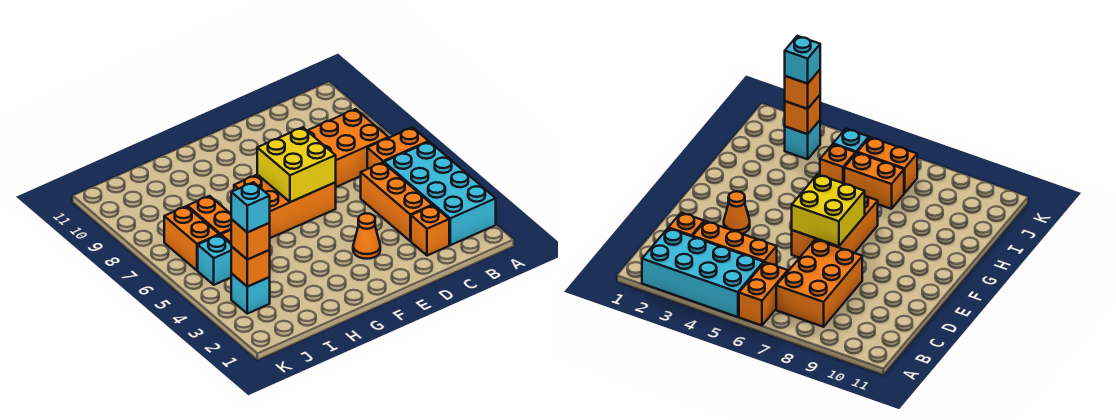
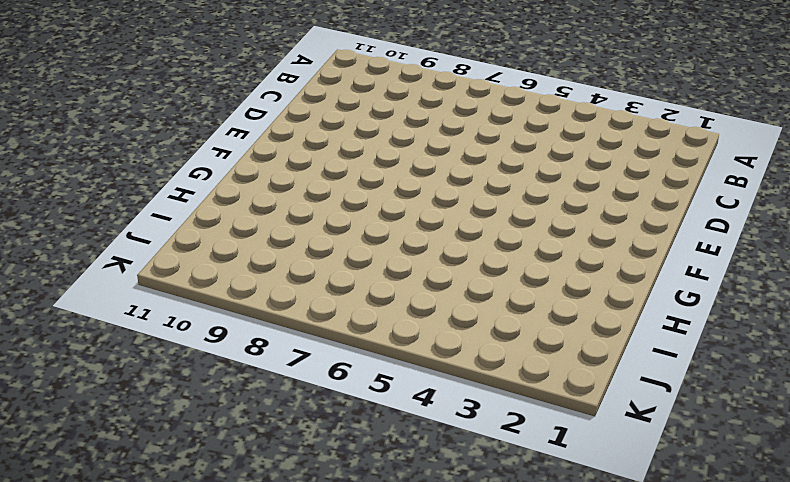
none -> cyan 2x4 brick [384,142,496,245]
none -> orange 1x2 brick [367,127,429,169]
none -> orange 2x3 brick [307,109,389,187]

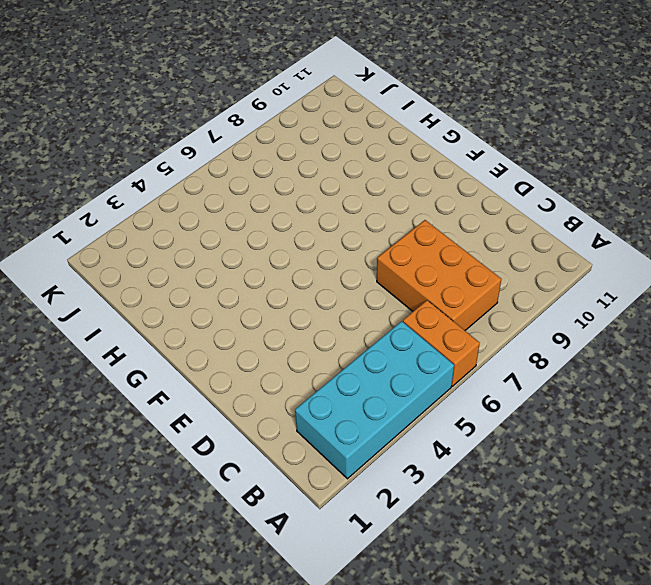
none -> orange 1x1 brick [411,206,449,256]
none -> orange 1x3 brick [361,162,432,241]
none -> orange 1x1 cone [353,213,380,259]

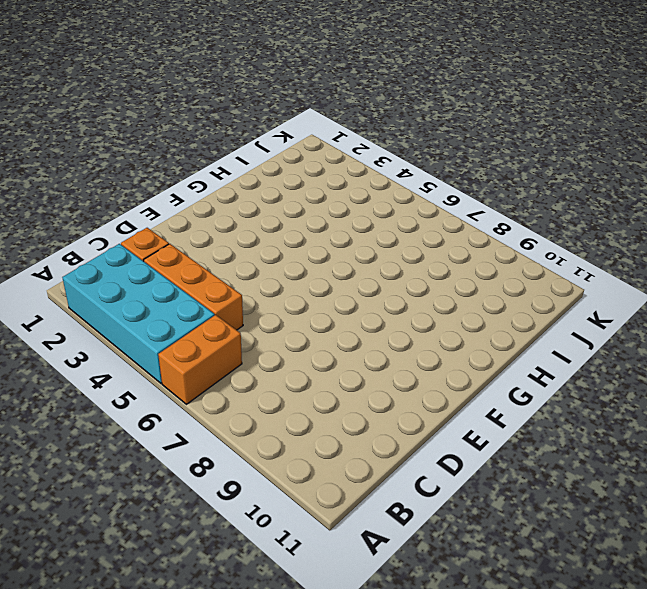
none -> orange 2x3 brick [307,109,389,187]
none -> orange 1x1 cone [353,213,380,259]
none -> orange 2x3 brick [234,174,336,238]

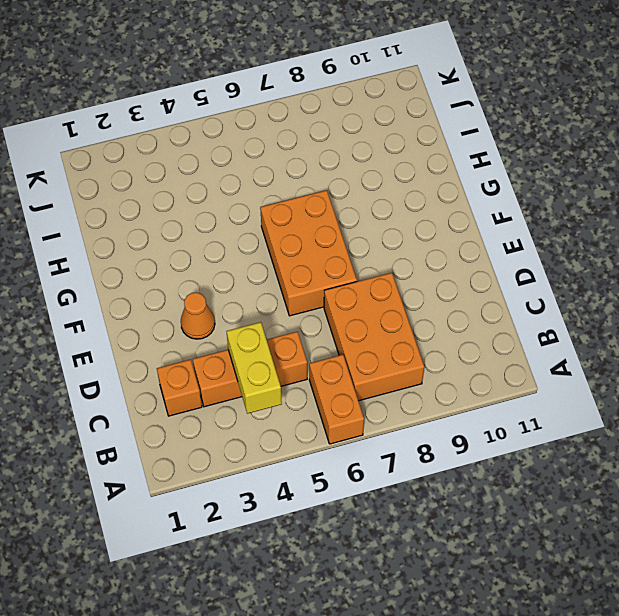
yellow 1x2 brick [226,322,282,414] -> none
none -> cyan 2x4 brick [384,142,496,245]
none -> orange 1x1 brick [820,144,856,183]
none -> orange 1x2 brick [187,196,231,235]

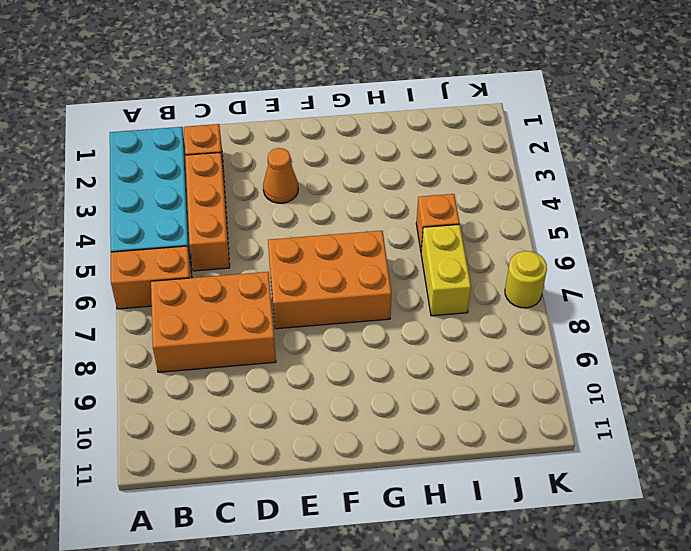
yellow 1x2 brick [421,224,471,316] -> orange 1x2 brick [187,196,231,235]
yellow 1x1 round brick [505,251,547,308] -> none
none -> cyan 1x1 brick [231,273,270,314]
none -> cyan 1x1 brick [198,235,231,285]
none -> orange 1x2 brick [164,206,219,271]

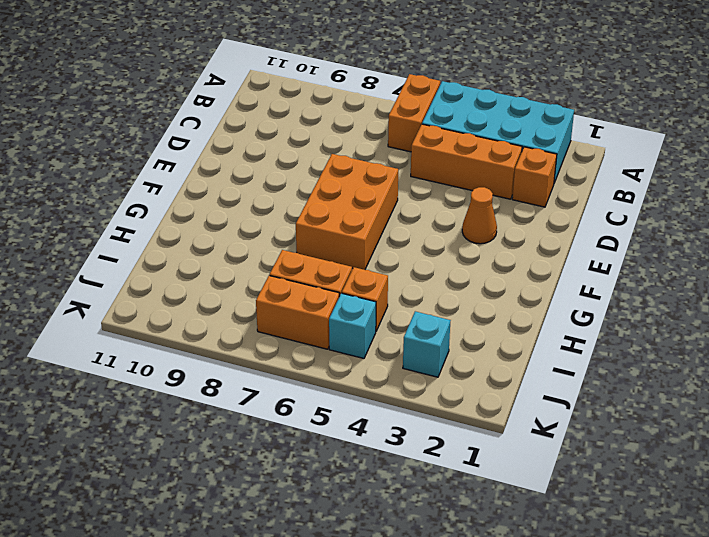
none -> orange 2x3 brick [307,109,389,187]
none -> yellow 2x2 brick [257,127,336,202]
none -> orange 1x1 brick [231,246,270,287]

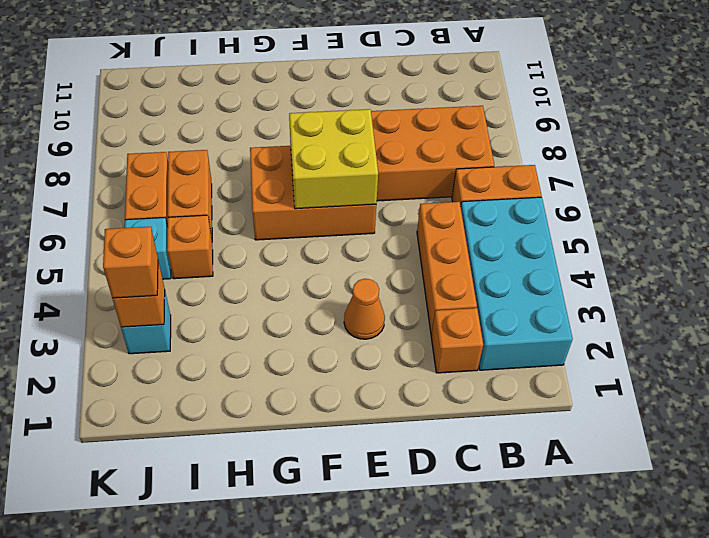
none -> cyan 1x1 brick [231,182,270,232]

